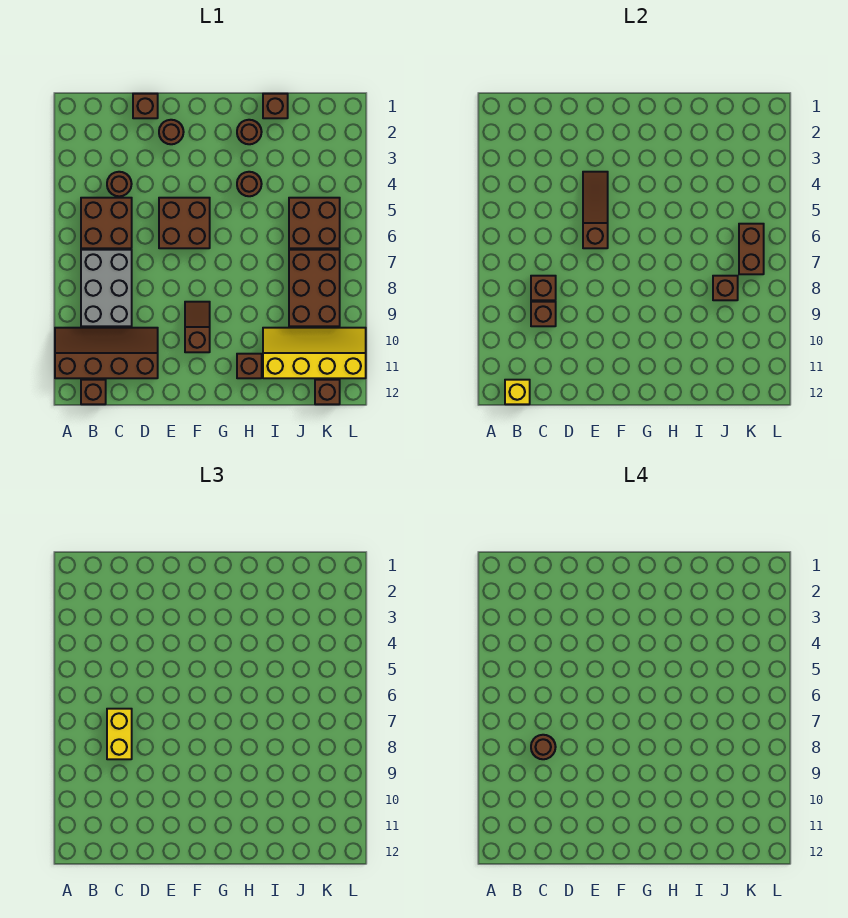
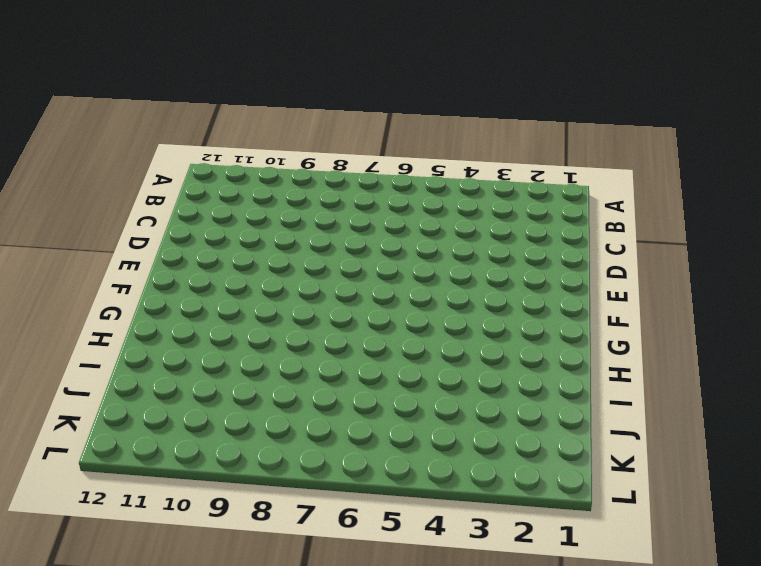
none -> brown 2x4 slope [55,328,158,378]
none -> brown 2x2 brick [81,198,132,248]
none -> grey 2x3 brick [81,250,132,326]

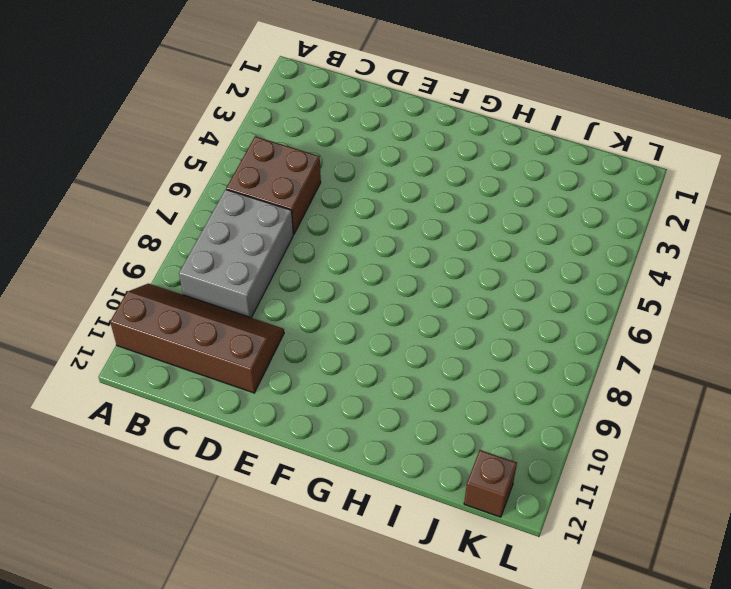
none -> brown 1x1 brick [81,380,106,404]
none -> brown 1x1 round brick [107,172,132,196]
none -> brown 1x1 brick [133,94,158,118]

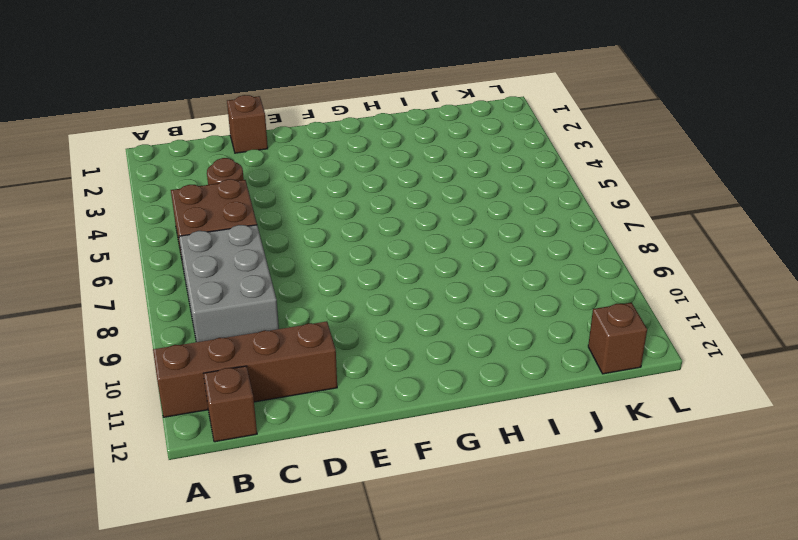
none -> brown 1x1 round brick [159,120,184,144]
none -> brown 2x2 brick [159,198,210,248]
none -> brown 1x2 slope [185,302,210,352]

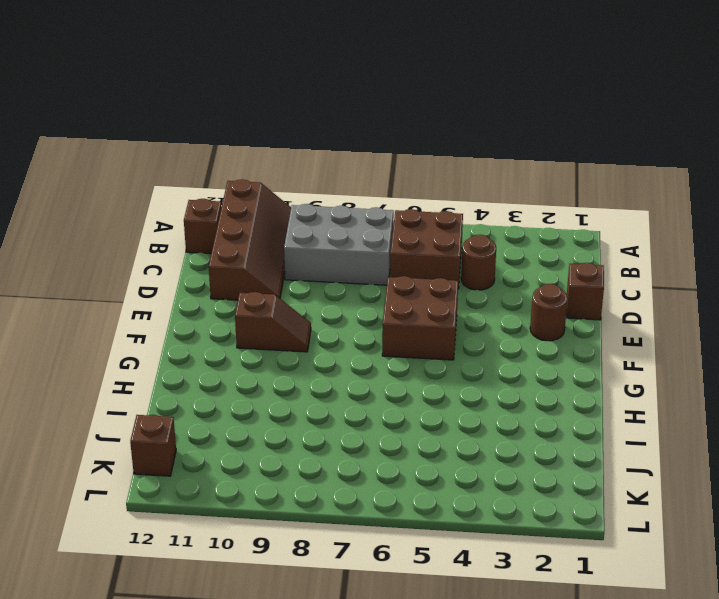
none -> brown 1x1 round brick [237,120,262,144]
none -> brown 1x1 round brick [237,172,262,196]
none -> brown 1x1 brick [237,354,262,378]

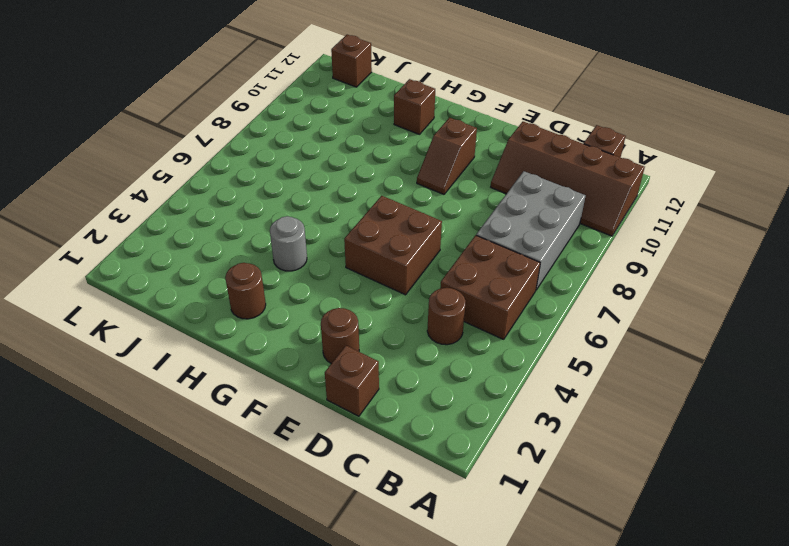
grey 1x1 round brick [270,216,307,271] -> brown 1x1 round brick [237,172,262,196]
none -> brown 1x1 brick [263,94,288,118]
none -> yellow 2x4 slope [263,328,366,378]
none -> brown 2x2 brick [289,198,340,248]

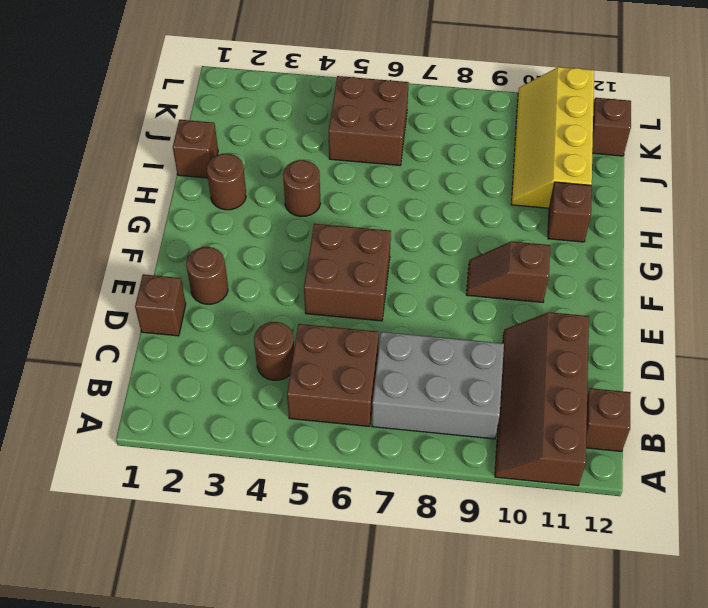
none -> brown 2x3 brick [289,250,340,326]
none -> yellow 1x1 brick [505,380,530,404]
none -> brown 1x1 brick [531,276,556,300]

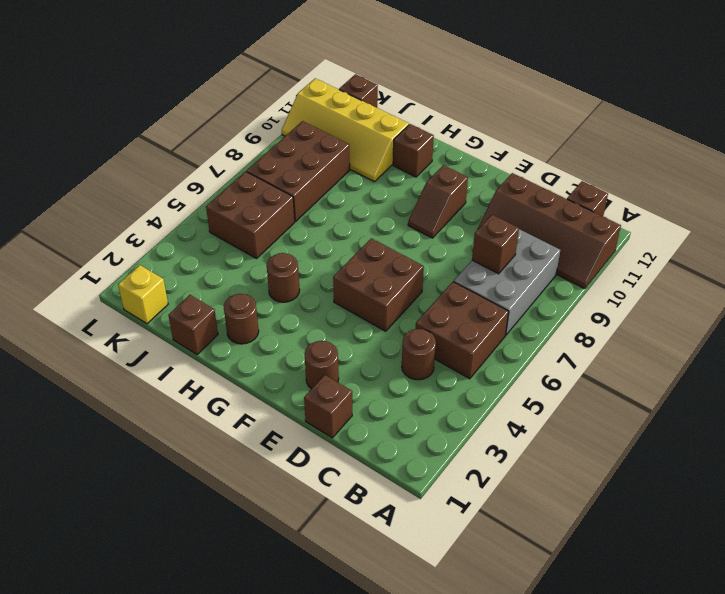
yellow 1x1 brick [118,265,168,324] -> yellow 1x1 brick moved to [505,380,530,404]
none -> brown 1x1 brick [531,302,556,326]
none -> brown 1x3 slope [583,172,608,248]
none -> brown 1x1 brick [713,276,738,300]

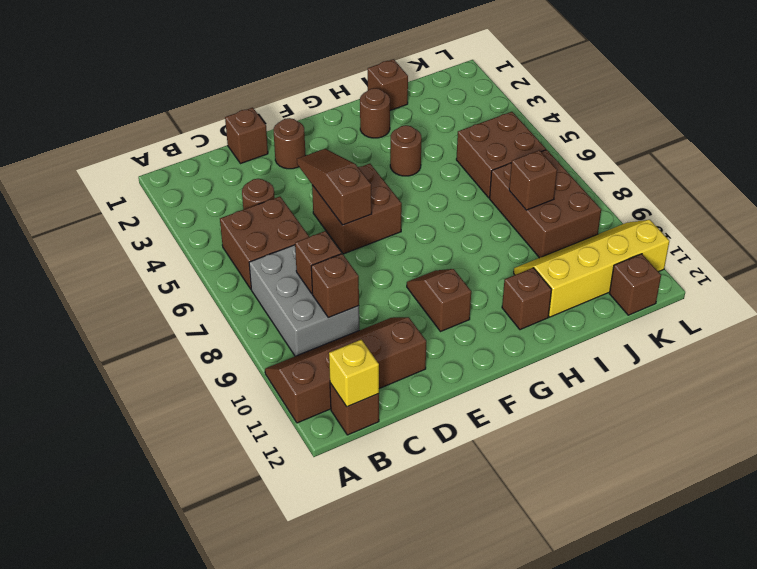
none -> brown 1x2 brick [739,224,764,274]
none -> yellow 1x2 brick [107,709,132,759]
none -> brown 1x1 round brick [531,735,556,759]

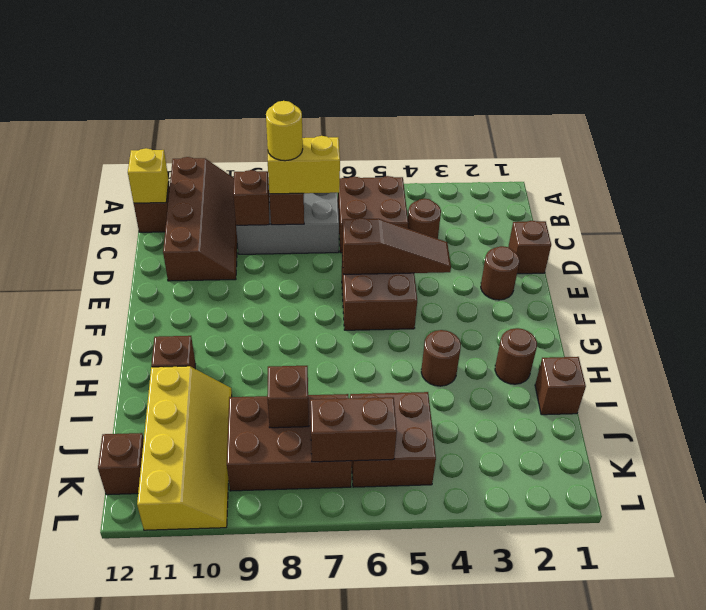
yellow 1x1 round brick [266,101,303,161] -> brown 1x1 round brick [531,735,556,759]
none -> brown 1x2 slope [185,302,210,352]

